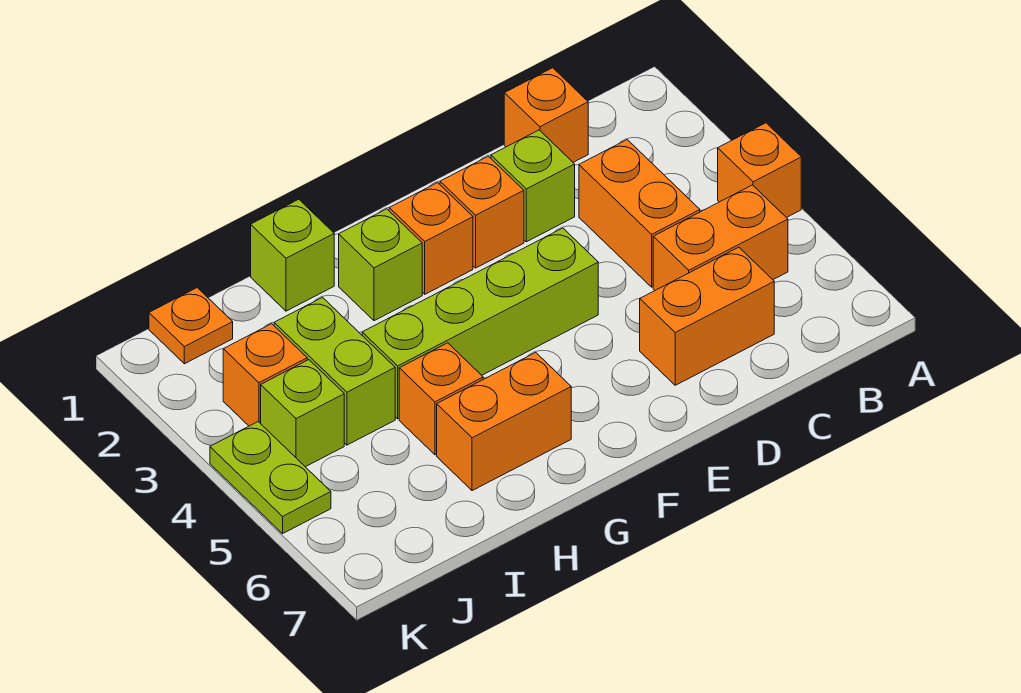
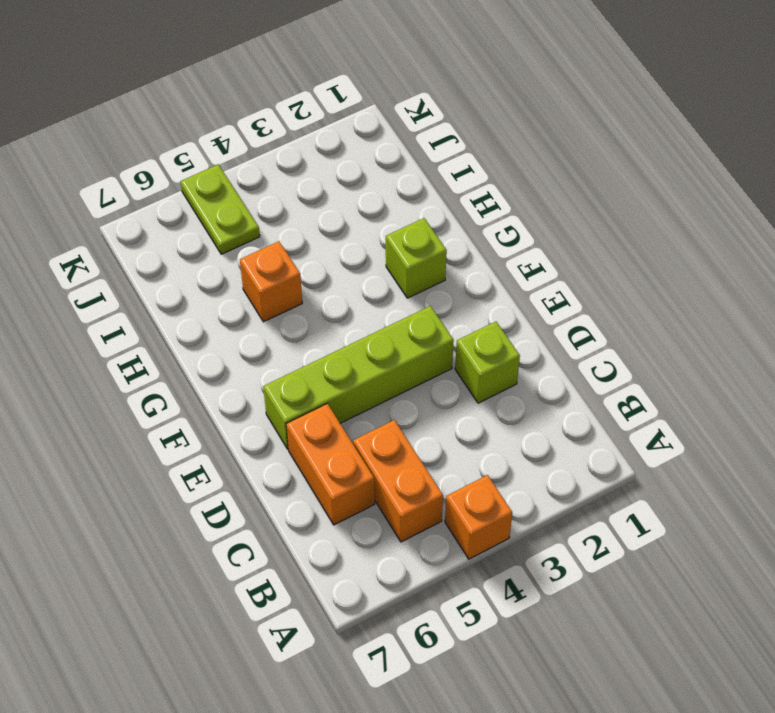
lime 1x4 brick [263,306,454,449] -> lime 1x4 brick turned to [362,228,598,419]
lime 1x2 plate [180,164,260,254] -> lime 1x2 plate turned to [210,422,331,533]
none -> orange 1x1 brick [504,68,588,162]
none -> orange 1x2 brick [579,140,700,287]
none -> orange 1x1 brick [440,156,524,268]

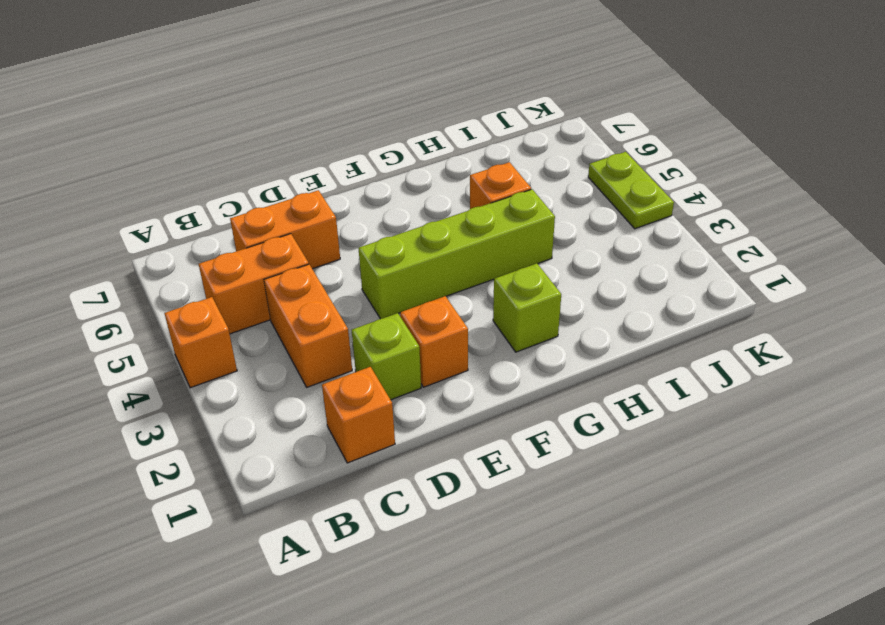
none -> orange 1x1 brick [389,183,473,294]
none -> orange 1x2 brick [437,353,571,491]
none -> lime 1x1 brick [251,199,334,311]

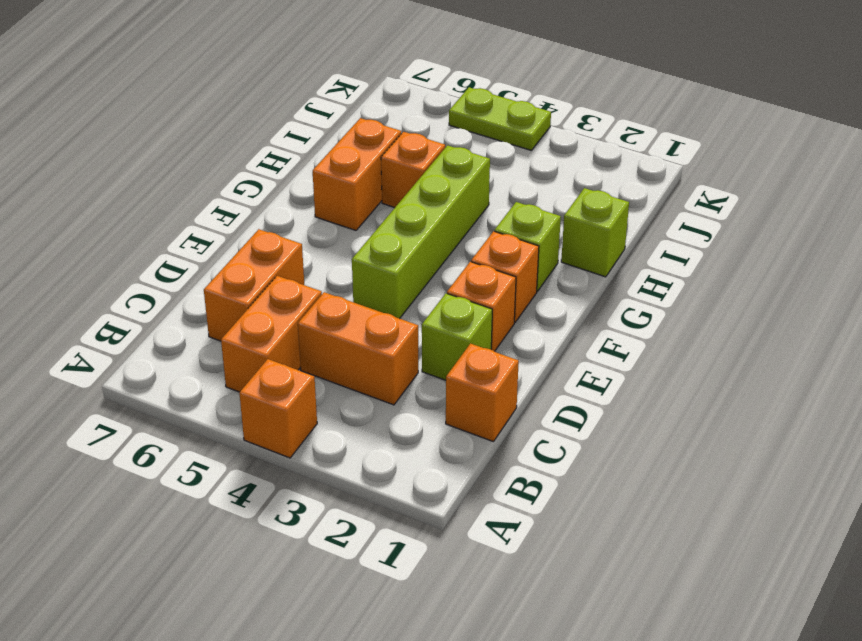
none -> lime 1x2 brick [274,297,395,445]
none -> orange 1x1 plate [149,288,233,364]
none -> orange 1x1 brick [223,324,307,426]

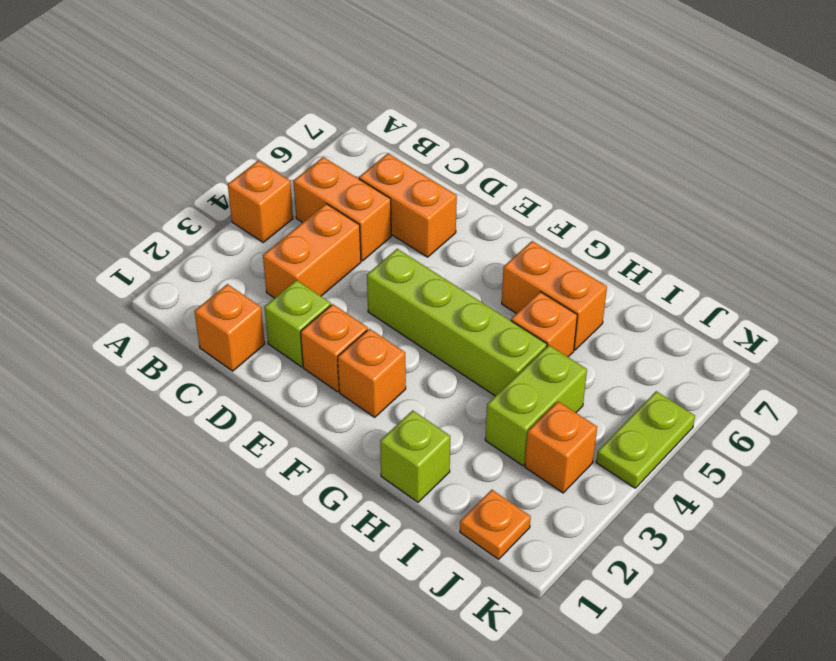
none -> lime 1x1 brick [339,209,422,321]
none -> lime 1x1 brick [261,360,344,467]

